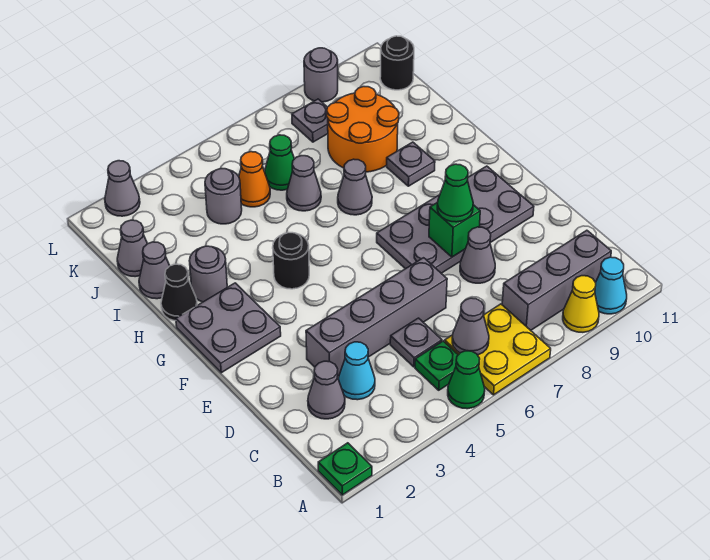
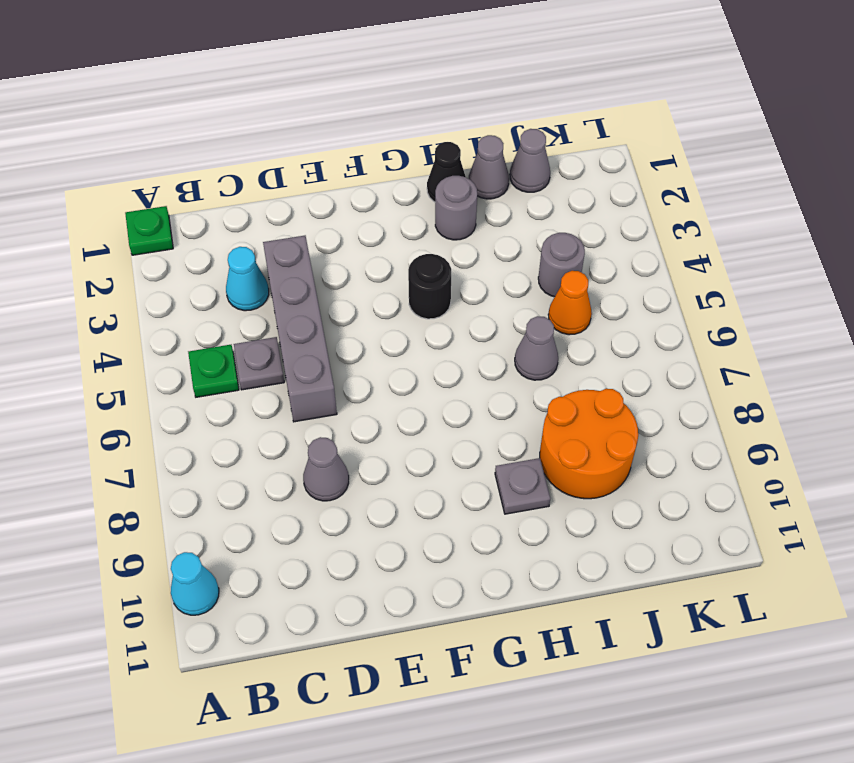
none -> green 1x1 cone [448,351,485,409]
none -> yellow 2x2 plate [445,304,551,395]
none -> yellow 1x1 cone [563,276,599,332]
none -> grey 1x3 brick [502,230,611,330]

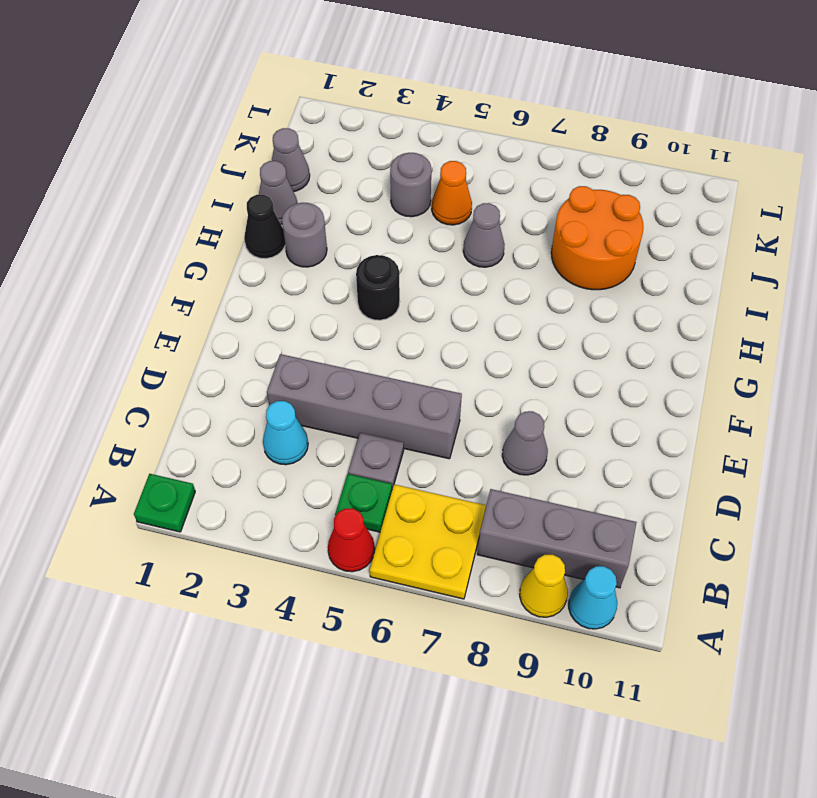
red 1x1 cone [328,508,375,572] -> green 1x1 cone [448,351,485,409]
none -> grey 1x1 cone [308,361,345,419]
none -> grey 2x4 plate [377,166,534,273]
none -> grey 2x2 plate [176,283,281,373]
none -> grey 1x1 cone [338,159,372,215]

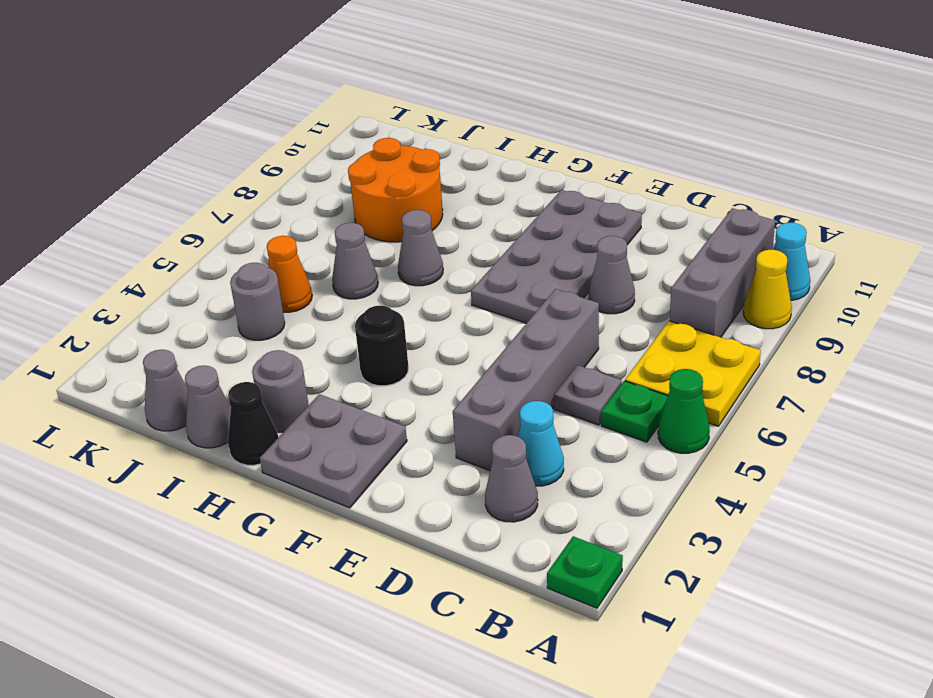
none -> grey 1x1 plate [387,142,435,186]
none -> green 1x1 cone [265,135,294,190]
none -> grey 1x1 plate [292,99,328,142]
none -> black 1x1 round brick [380,36,414,90]

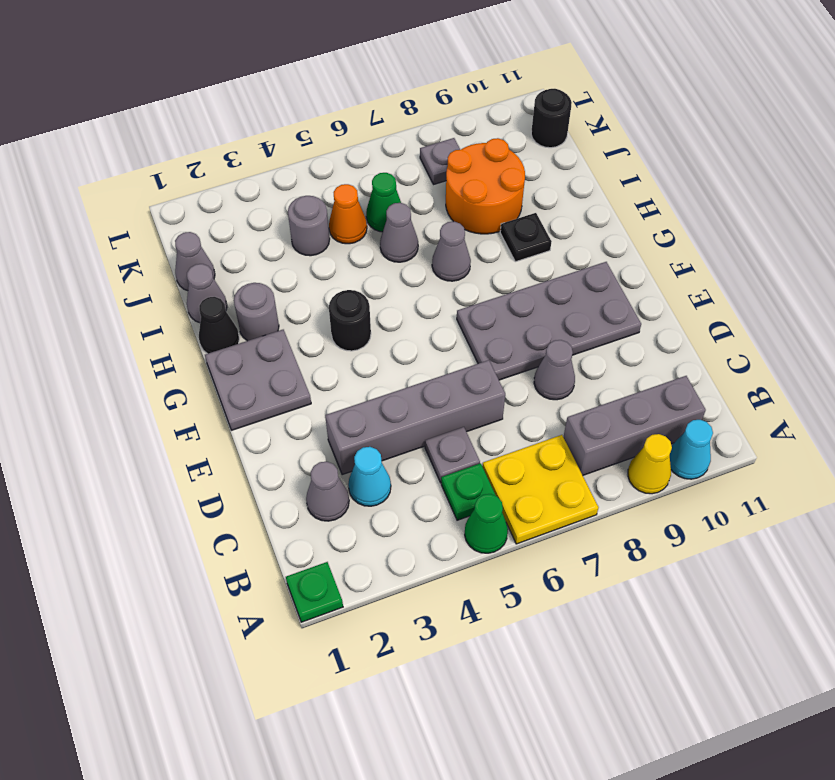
black 1x1 plate [500,213,552,262] -> grey 1x1 plate [387,142,435,186]
none -> grey 1x1 cone [105,161,140,216]
none -> grey 1x1 round brick [304,48,338,102]
none -> grey 1x1 cone [452,298,489,355]
none -> green 1x1 brick [429,202,480,257]

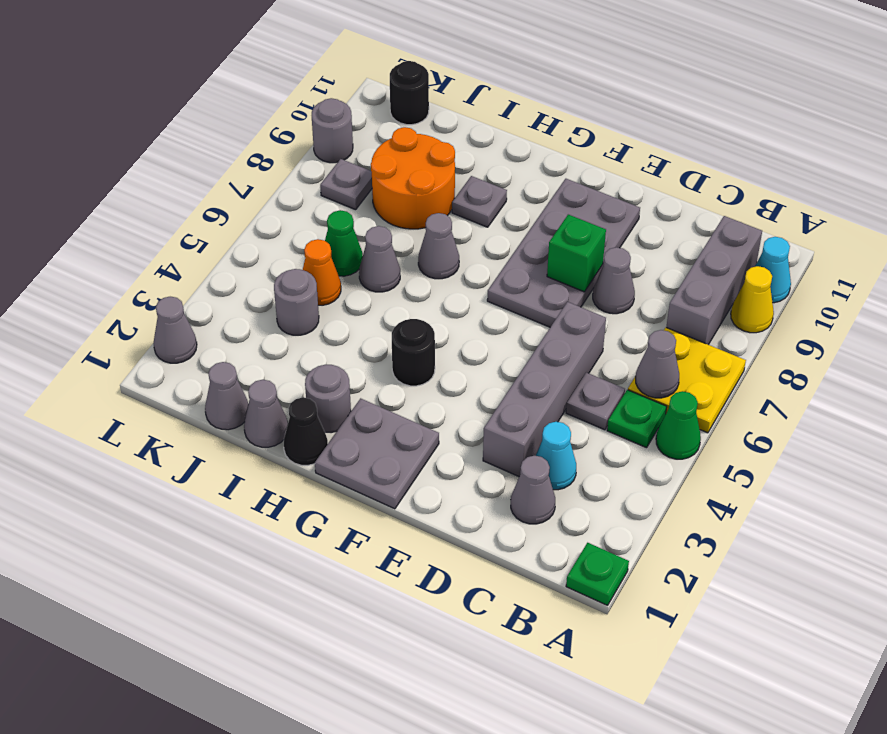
none -> green 1x1 cone [437,164,473,222]

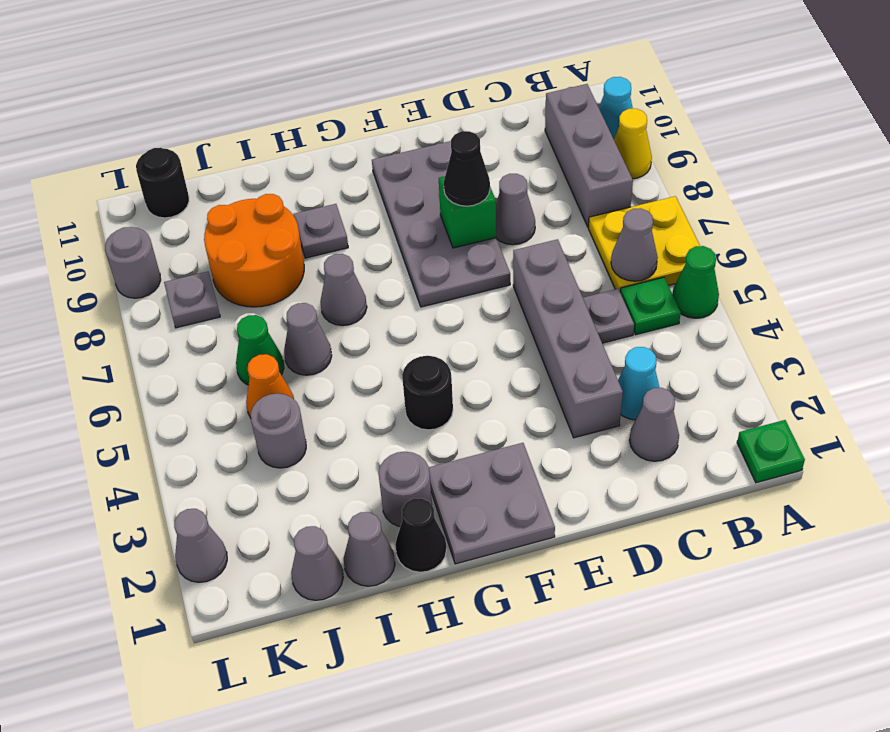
black 1x1 cone [444,131,490,206] -> green 1x1 cone [437,164,473,222]

